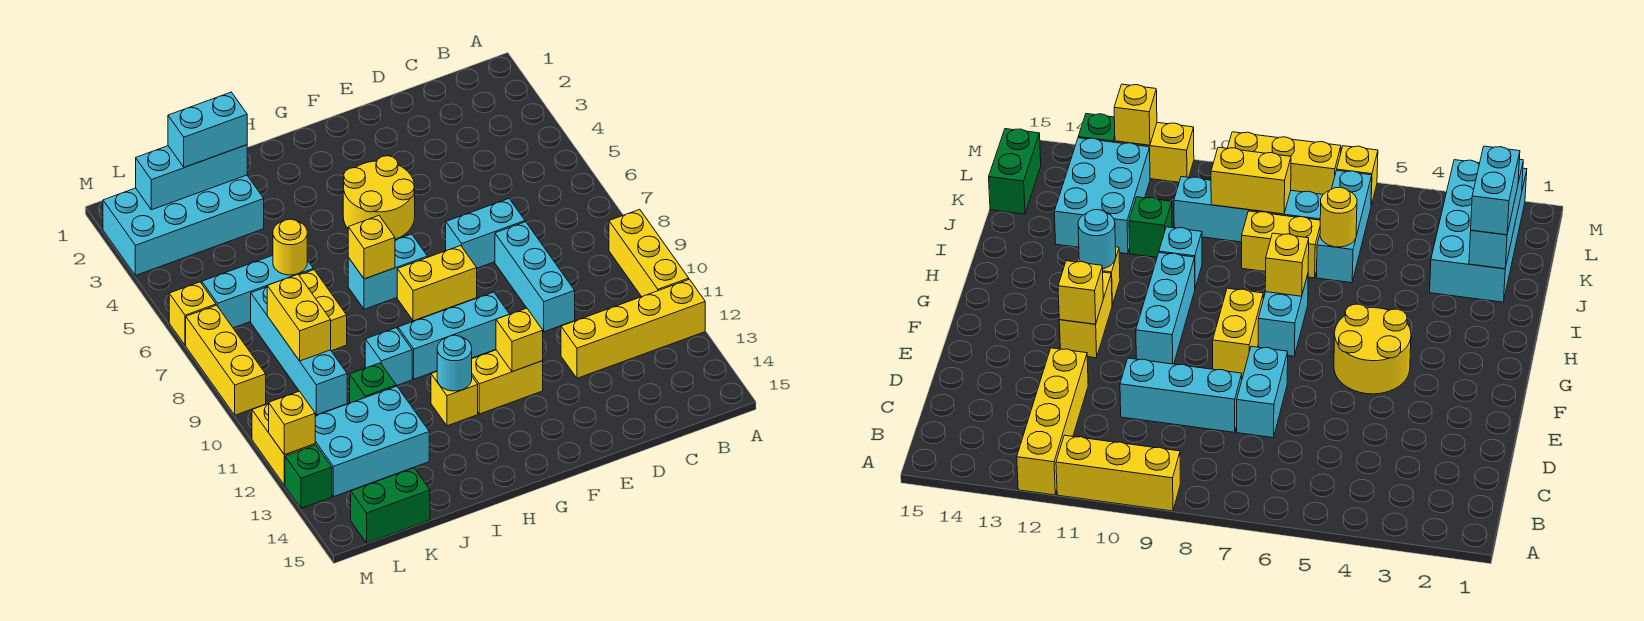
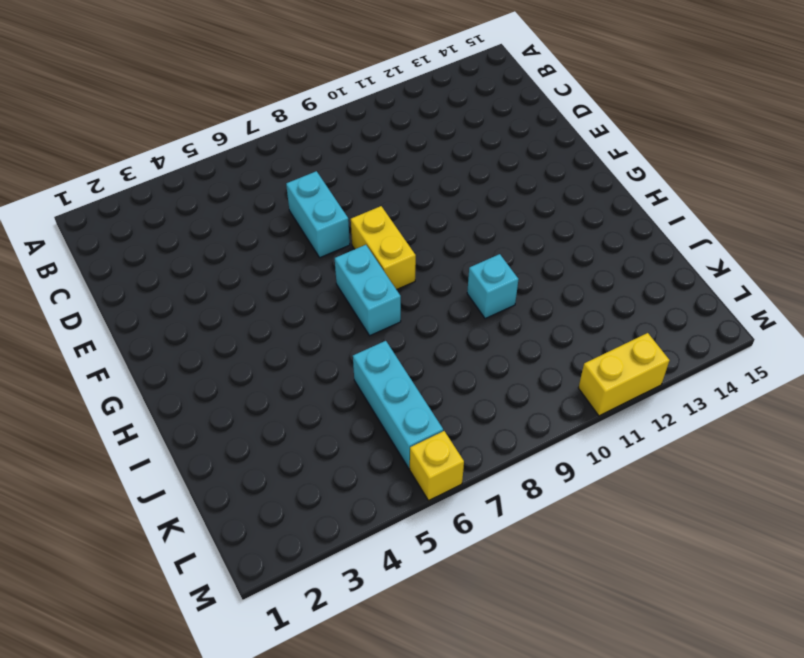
none -> yellow 1x3 brick [609,209,689,297]
none -> yellow 1x4 brick [561,279,705,378]
none -> cyan 1x3 brick [495,222,575,332]
none -> yellow 2x2 round brick [343,156,415,239]

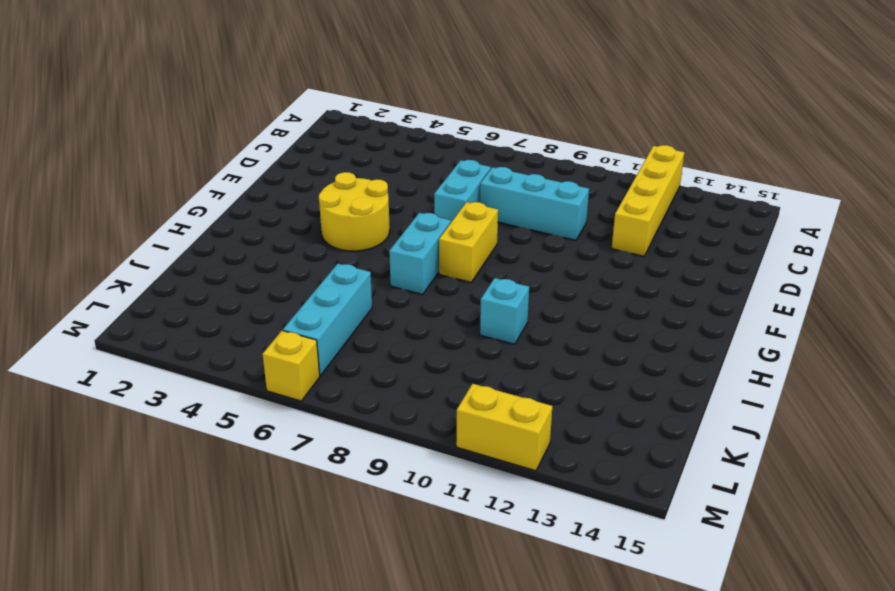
none -> yellow 1x3 brick [609,209,689,297]
none -> cyan 1x3 brick [398,292,509,379]
none -> yellow 1x2 brick [472,350,543,414]
none -> yellow 1x1 brick [431,372,478,426]

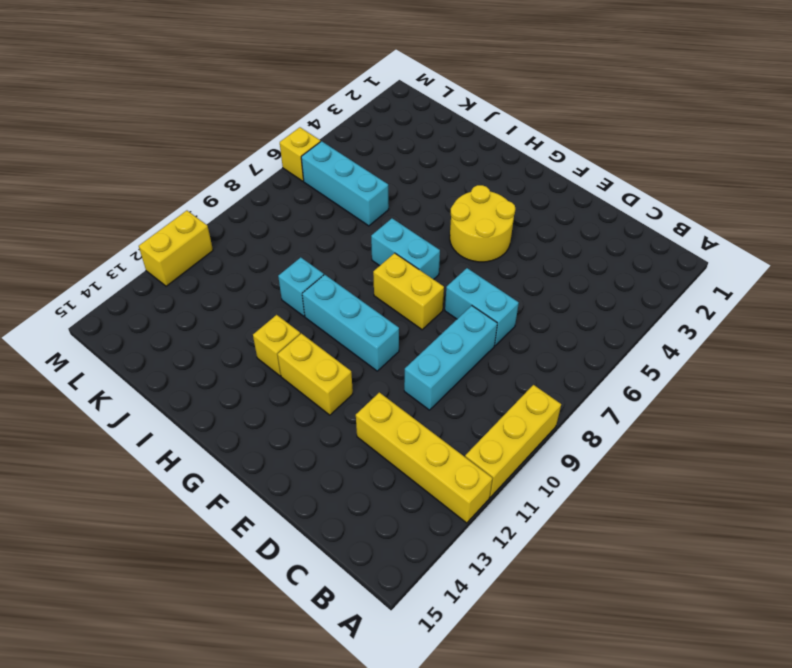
none -> cyan 2x4 brick [103,175,264,275]
none -> yellow 1x2 brick [299,270,347,351]
none -> green 1x1 brick [350,363,396,403]
none -> cyan 2x3 brick [315,386,429,497]

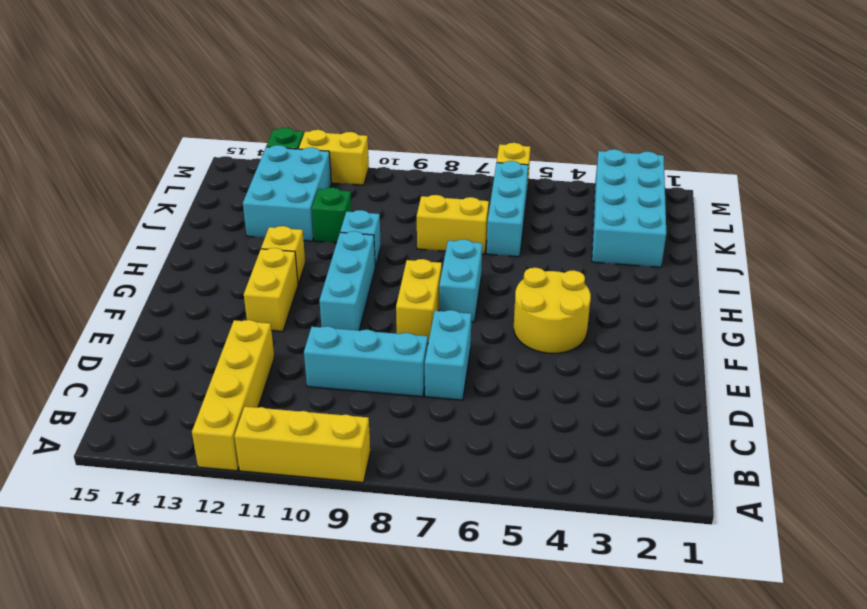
none -> cyan 1x4 brick [251,287,347,415]
none -> green 1x2 brick [351,468,430,543]
none -> yellow 1x3 brick [186,305,266,415]
none -> yellow 1x1 brick [496,308,543,372]

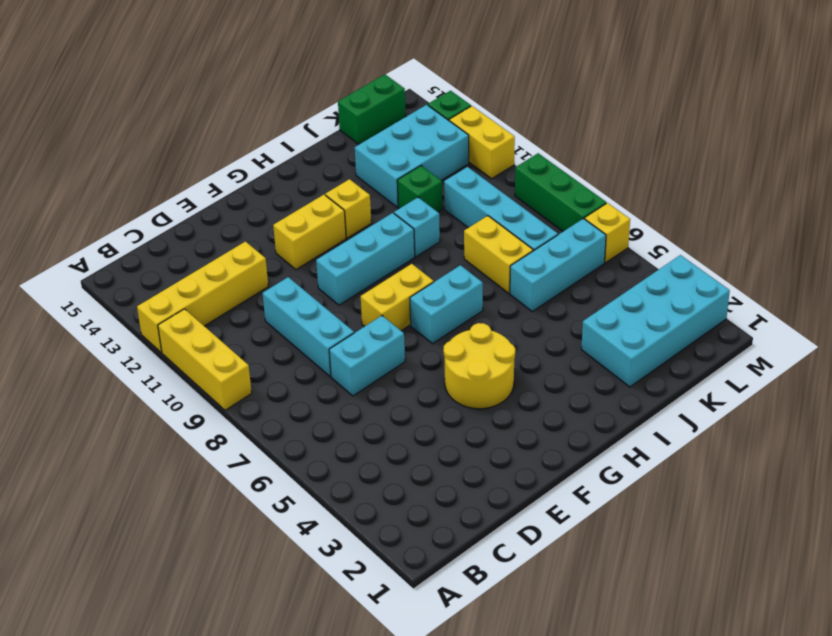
green 1x3 brick [515,153,606,231] -> yellow 1x3 brick [186,305,266,415]
none -> yellow 1x1 brick [496,308,543,372]
none -> yellow 1x1 brick [348,216,395,279]
none -> cyan 1x1 round brick [437,335,472,391]
none -> cyan 1x3 brick [136,145,247,210]

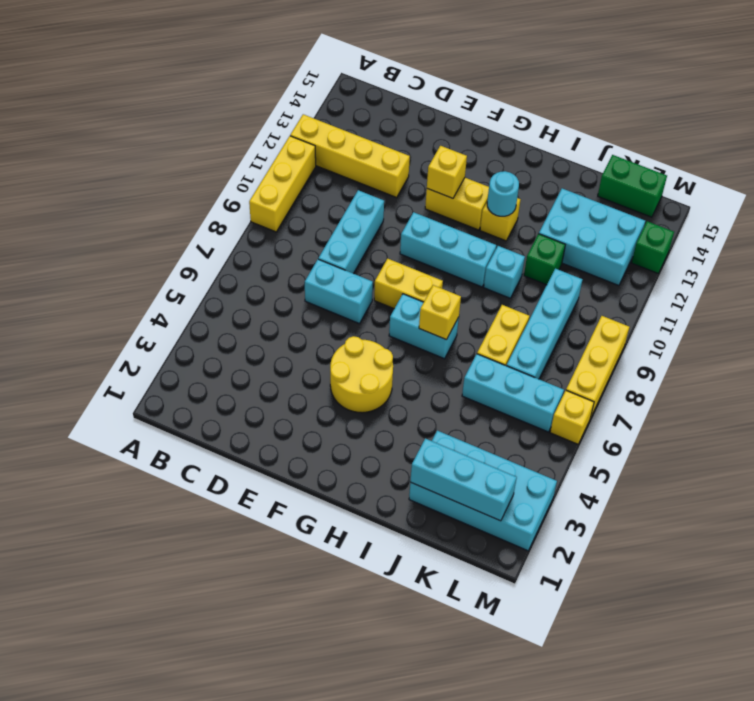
none -> yellow 1x2 brick [252,404,315,485]
none -> yellow 1x1 round brick [273,219,307,275]
none -> yellow 1x2 brick [267,274,331,361]
none -> yellow 1x1 brick [269,391,315,455]

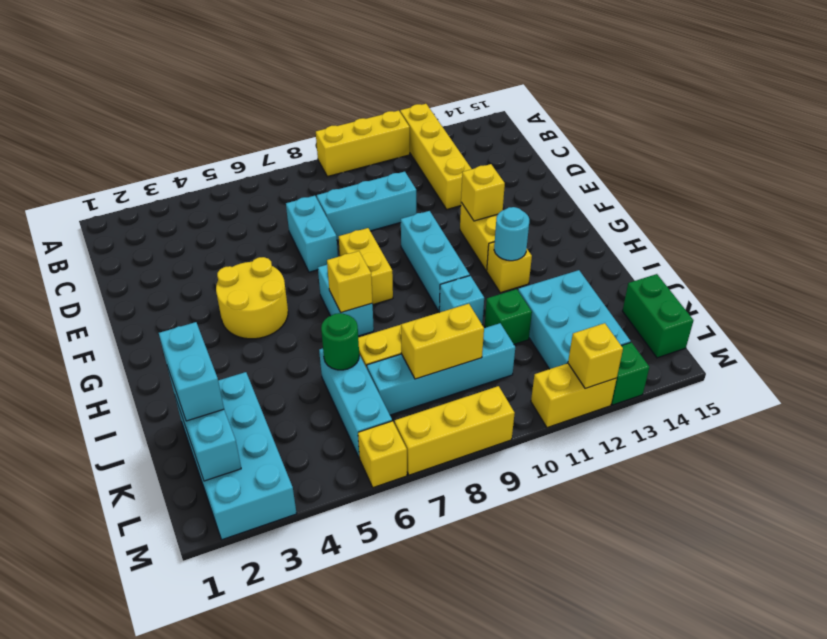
green 1x1 round brick [321,313,359,370] -> yellow 1x1 round brick [273,219,307,275]

